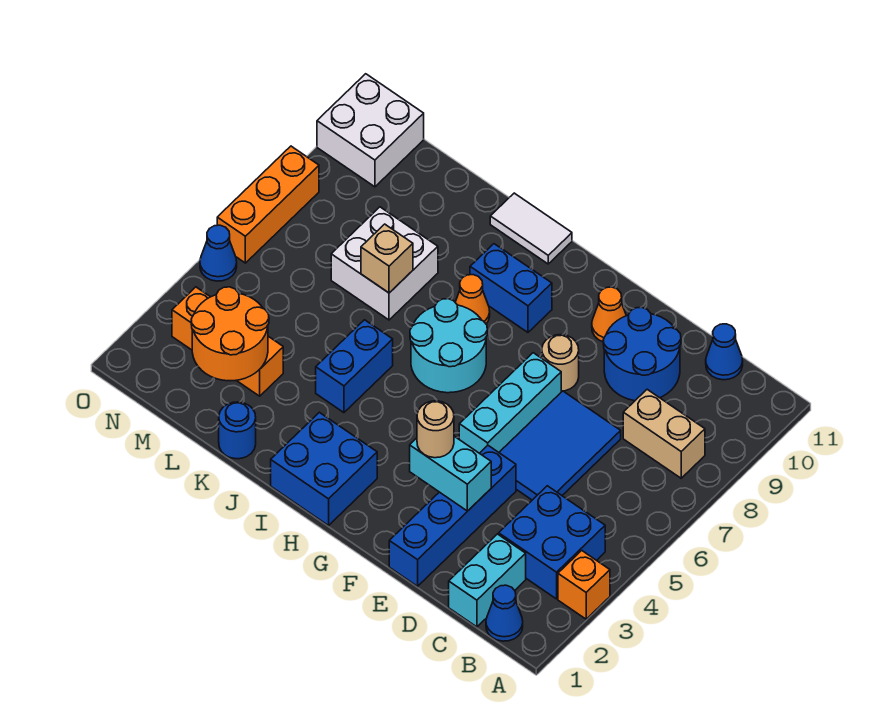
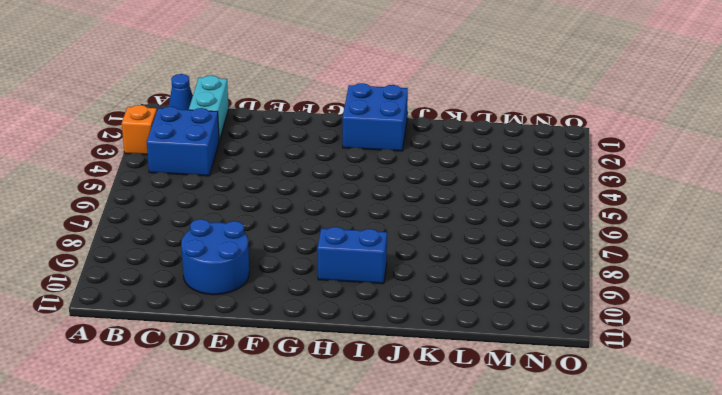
none -> tan 1x2 brick [623,389,705,478]
none -> blue 1x1 cone [706,324,743,380]
none -> blue 2x3 tile [499,391,621,500]

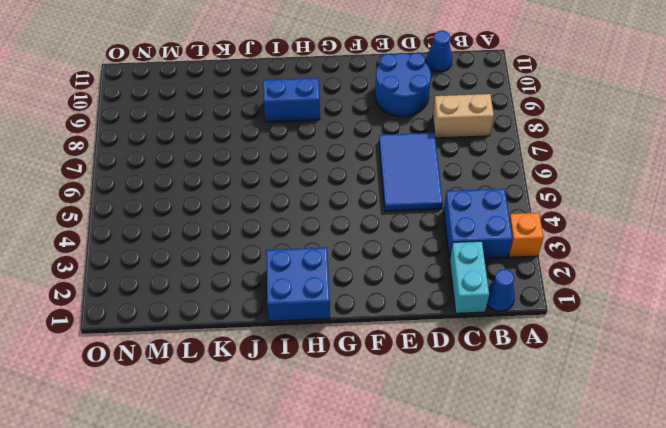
none -> blue 1x4 brick [389,446,516,586]
none -> cyan 1x3 brick [459,353,561,453]
none -> tan 1x1 round brick [542,335,579,391]

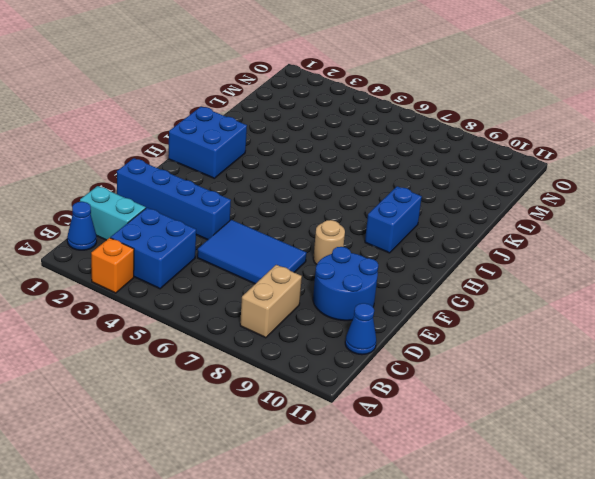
none -> cyan 1x3 brick [459,353,561,453]
none -> orange 1x1 cone [592,287,626,342]
none -> cyan 2x2 round brick [410,299,487,393]

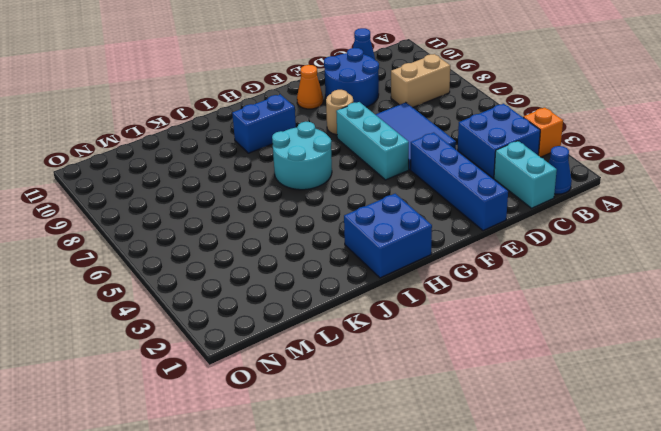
none -> orange 1x1 cone [455,275,490,324]
none -> white 1x2 tile [490,193,572,264]
none -> blue 1x2 brick [316,320,393,413]

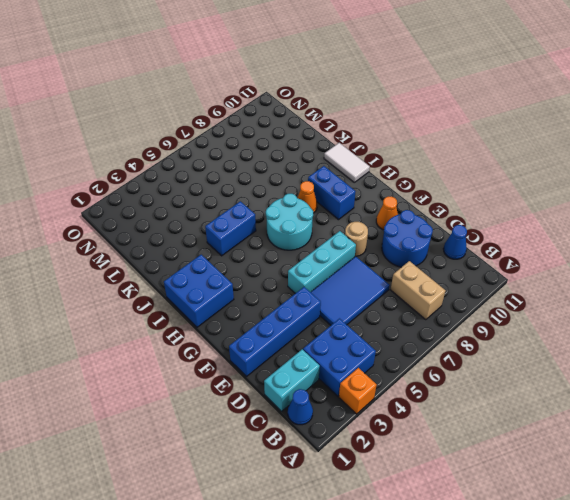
none -> blue 1x1 round brick [219,402,256,459]
none -> white 2x2 brick [331,207,438,320]
none -> orange 1x3 brick [172,287,283,396]

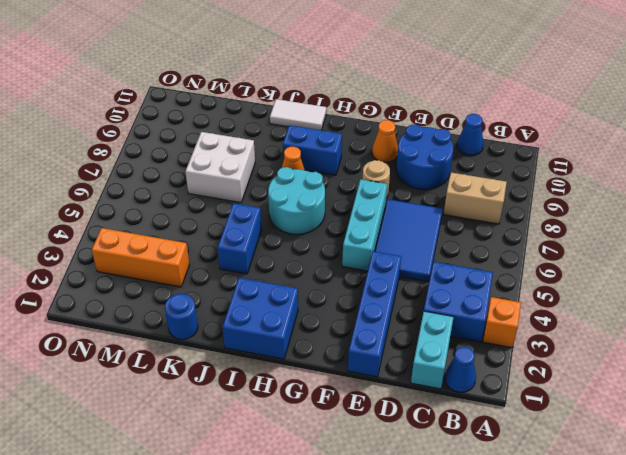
none -> white 2x2 brick [317,74,424,187]
none -> blue 1x1 cone [200,225,237,281]
none -> orange 1x3 brick [217,146,319,263]

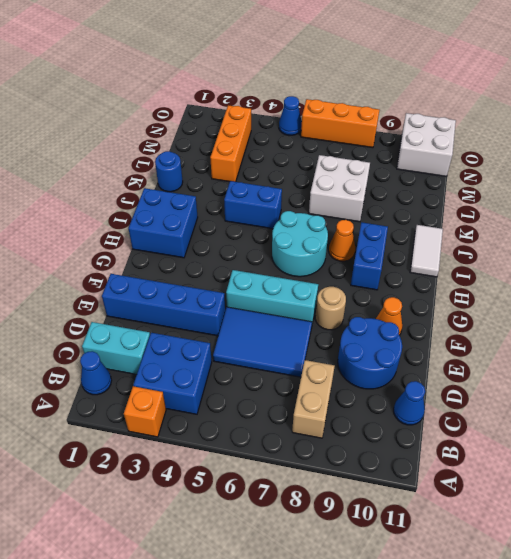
none -> cyan 1x2 brick [410,436,491,511]
none -> tan 1x1 brick [361,224,413,293]
none -> orange 2x2 round brick [191,287,269,381]

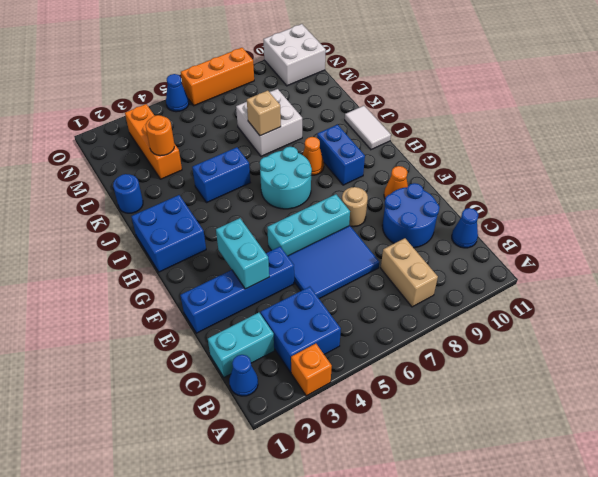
orange 1x1 round brick [146,115,174,156] -> orange 2x2 round brick [191,287,269,381]
none -> tan 1x1 round brick [417,401,454,458]

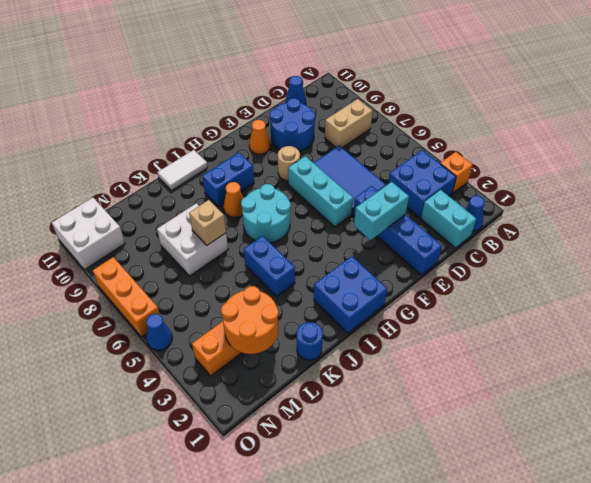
none -> tan 1x1 round brick [417,401,454,458]

